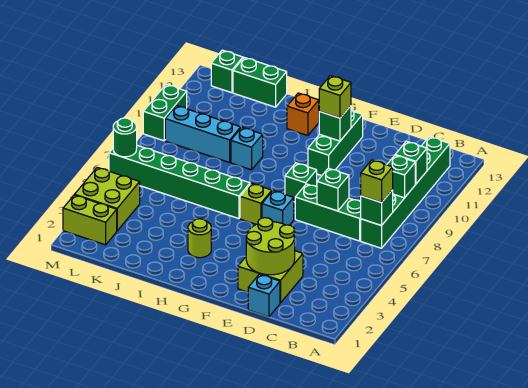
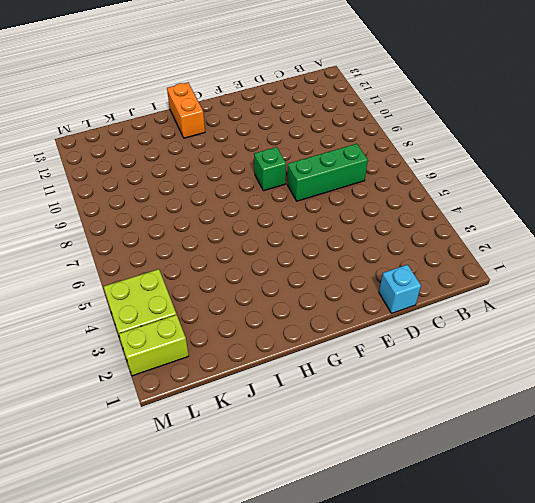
orange 1x2 brick [167,83,205,138] -> orange 1x1 brick [287,93,319,136]
none -> green 1x6 brick [361,137,450,248]
none -> lime 2x2 brick [238,251,303,303]
none -> cyan 1x1 brick [262,191,294,225]

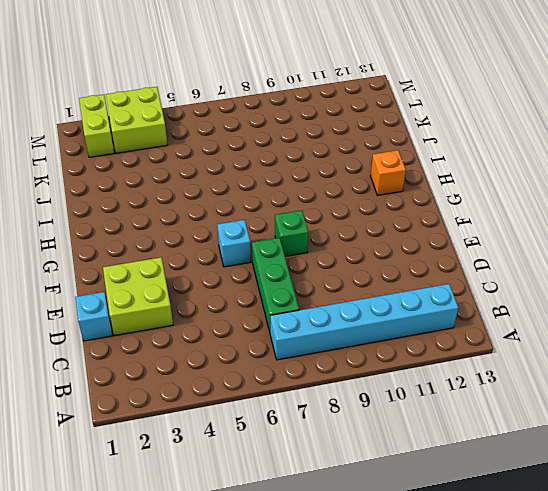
cyan 1x6 brick [270,284,458,360] -> green 1x6 brick [361,137,450,248]
none -> green 1x3 brick [308,110,363,176]
none -> lime 1x1 brick [240,183,272,224]
none -> lime 1x1 round brick [188,219,211,258]

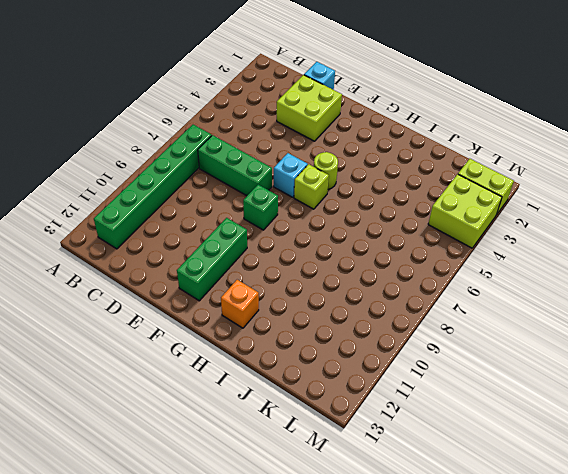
lime 1x1 round brick [314,152,338,189] -> lime 1x1 round brick moved to [188,219,211,258]
none -> green 1x6 brick [109,145,250,219]
none -> cyan 1x1 brick [231,127,263,170]
none -> cyan 1x3 brick [165,105,241,162]

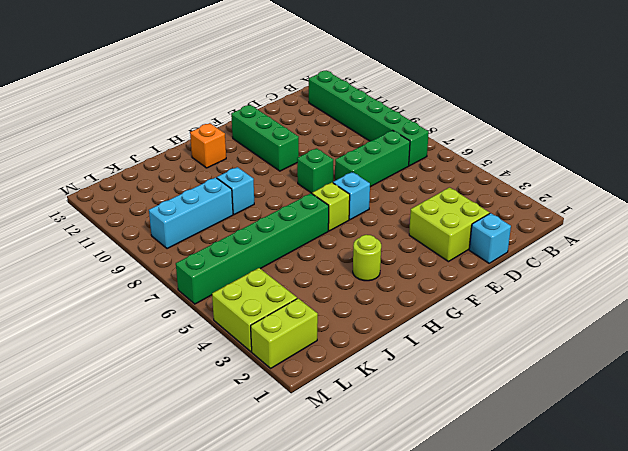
none -> green 1x2 brick [233,58,287,107]
none -> green 1x1 brick [211,50,243,93]
none -> green 1x2 brick [143,85,187,141]

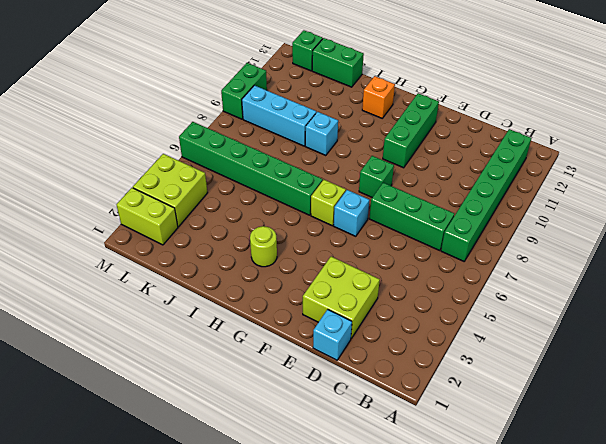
none -> green 1x1 brick [361,190,393,225]
none -> green 1x1 brick [387,155,415,198]
none -> green 1x1 brick [395,141,427,184]

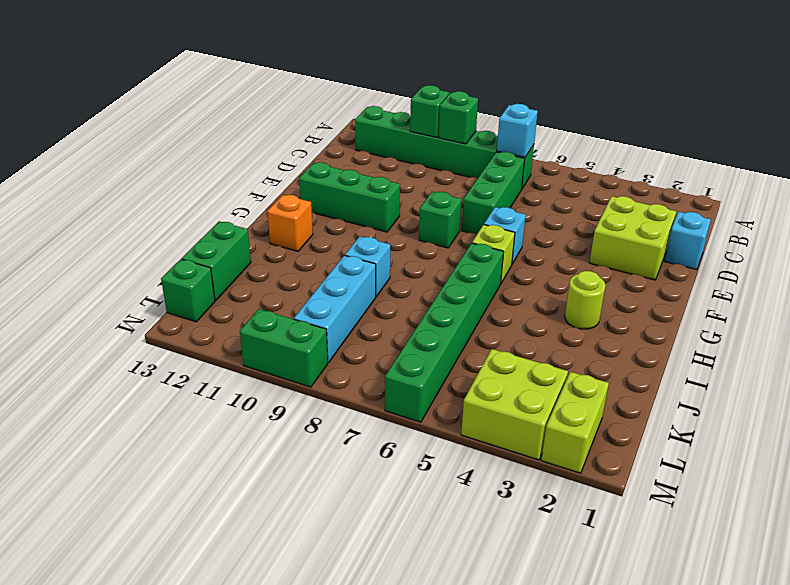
cyan 1x1 brick [497,104,538,157] -> green 1x1 brick [361,190,393,225]
none -> lime 2x2 round brick [246,218,295,275]
none -> green 1x1 brick [317,168,349,211]
none -> green 1x1 brick [319,106,351,141]

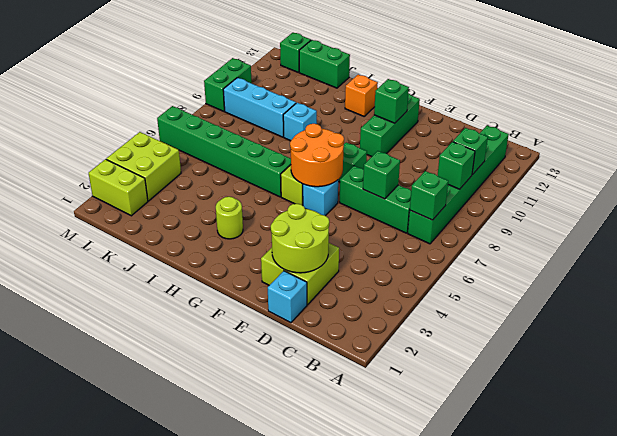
orange 2x2 round brick [290,124,344,187] -> none
none -> green 1x1 round brick [113,118,137,157]
none -> lime 1x1 brick [361,160,393,203]
none -> lime 1x1 brick [319,76,351,118]

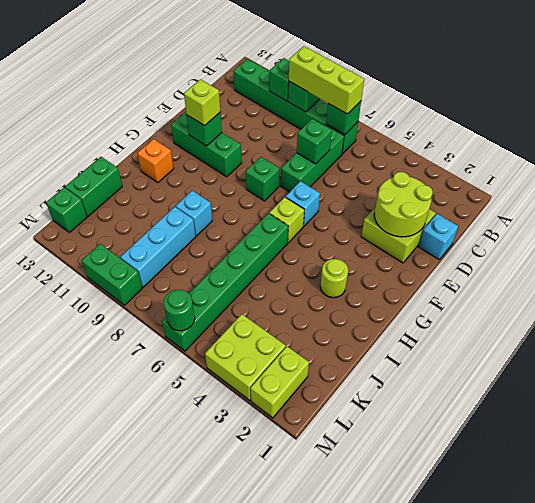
lime 1x3 brick [289,46,364,114] -> lime 1x1 brick [361,160,393,203]

